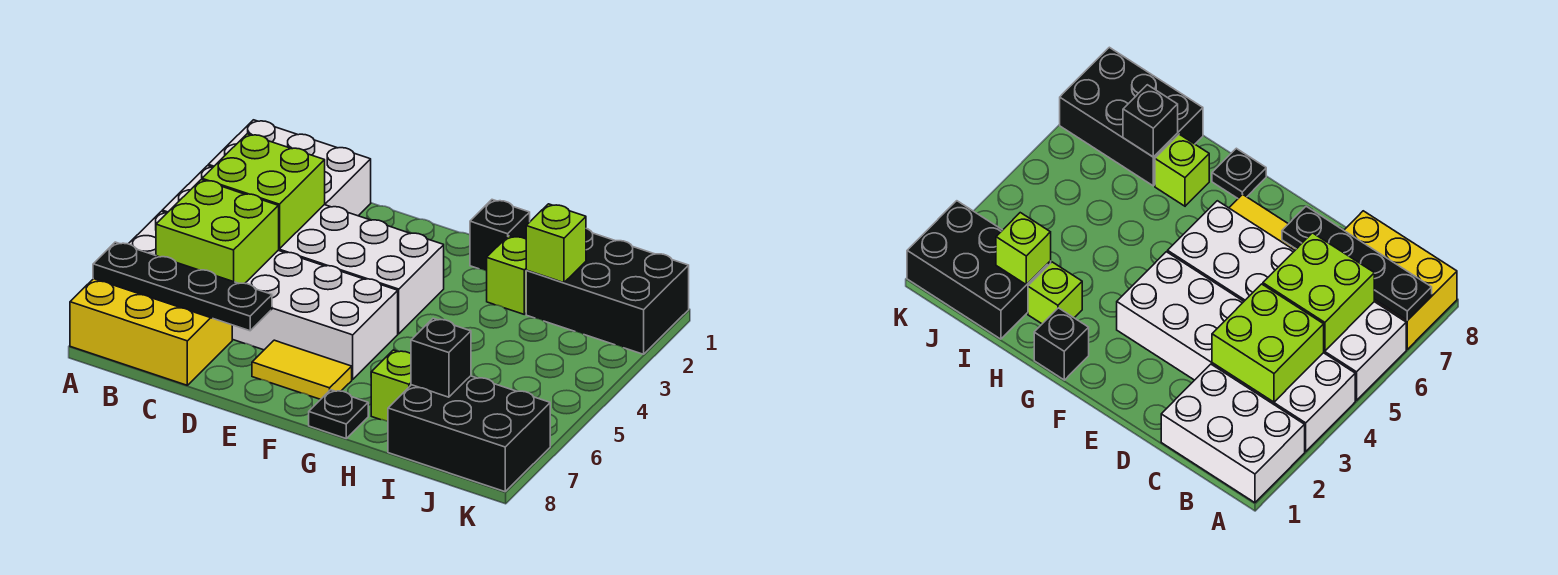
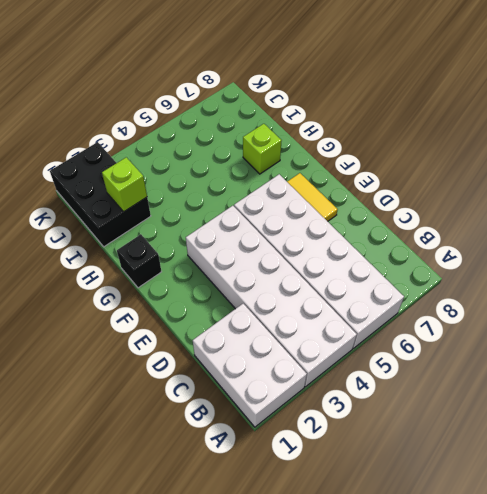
none -> yellow 2x3 brick [70,279,232,385]
none -> black 1x1 plate [309,390,368,438]
none -> lime 1x1 brick [487,236,527,314]

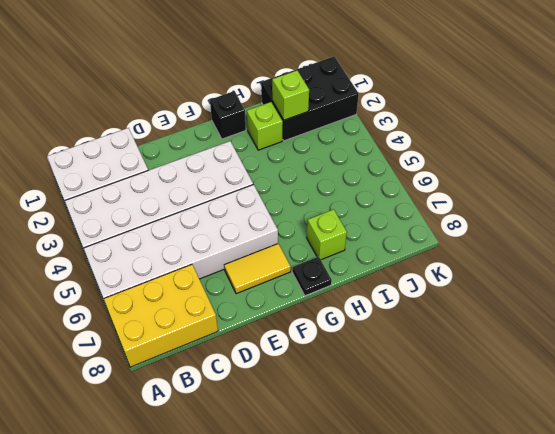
none -> black 2x3 brick [388,376,550,492]
none -> black 1x4 plate [93,242,272,331]
none -> lime 2x2 brick [202,134,325,249]

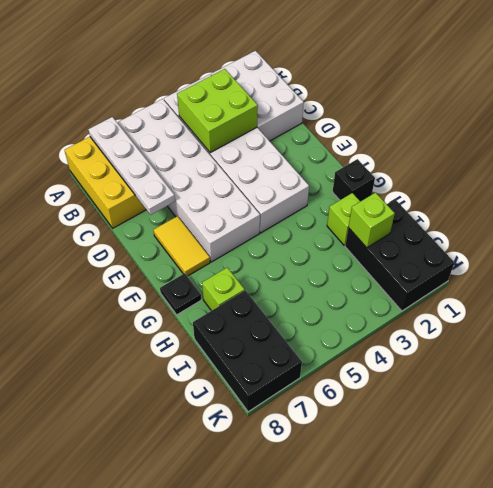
white 1x4 plate [88,117,175,215] -> black 1x4 plate [93,242,272,331]
none -> lime 2x2 brick [156,180,279,283]
none -> black 1x1 brick [411,318,471,397]

